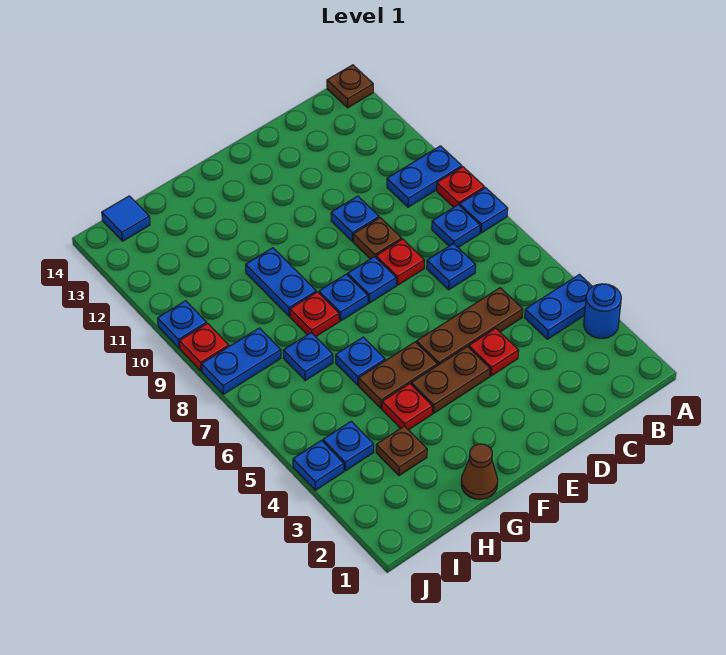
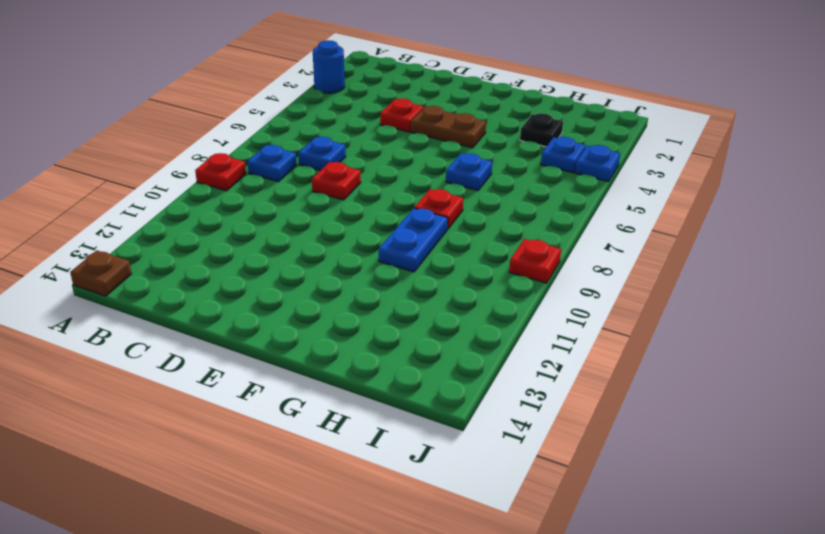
black 1x1 plate [520,113,563,147] -> brown 1x1 plate [376,426,427,476]
none -> blue 1x2 plate [525,274,592,339]
none -> blue 1x1 plate [460,188,508,233]
none -> blue 1x2 plate [387,146,462,207]
none -> brown 1x3 plate [417,288,523,365]

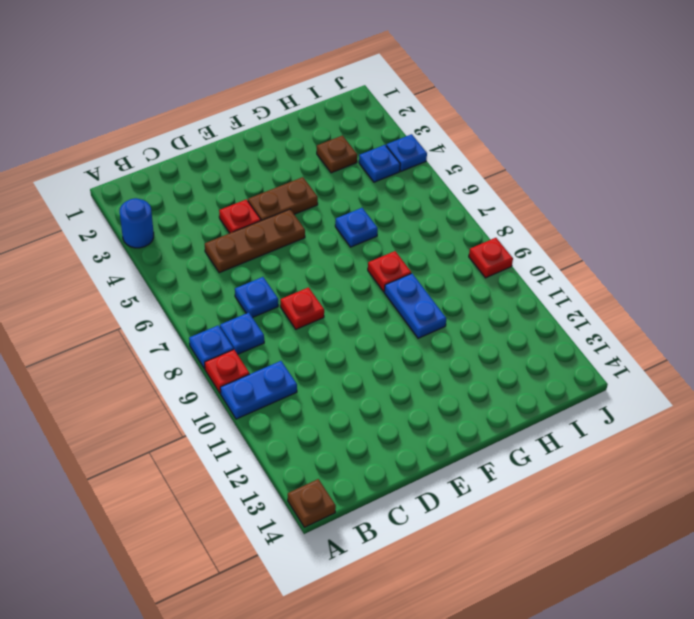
none -> blue 1x2 plate [525,274,592,339]
none -> brown 1x1 plate [353,218,402,259]
none -> blue 1x1 plate [331,196,379,241]
none -> blue 1x1 plate [348,257,396,303]

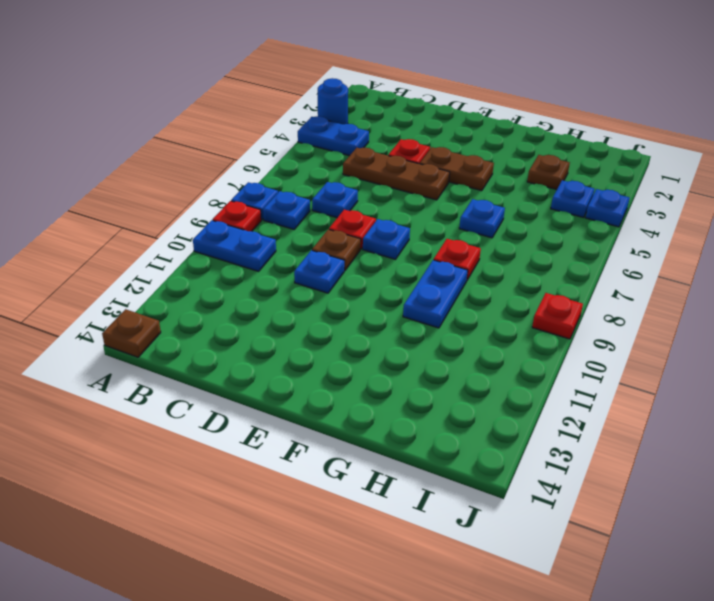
none -> brown 1x2 plate [359,342,438,408]
none -> blue 1x1 plate [319,274,368,321]
none -> brown 1x1 cone [461,444,498,499]
none -> red 1x1 plate [382,384,432,430]

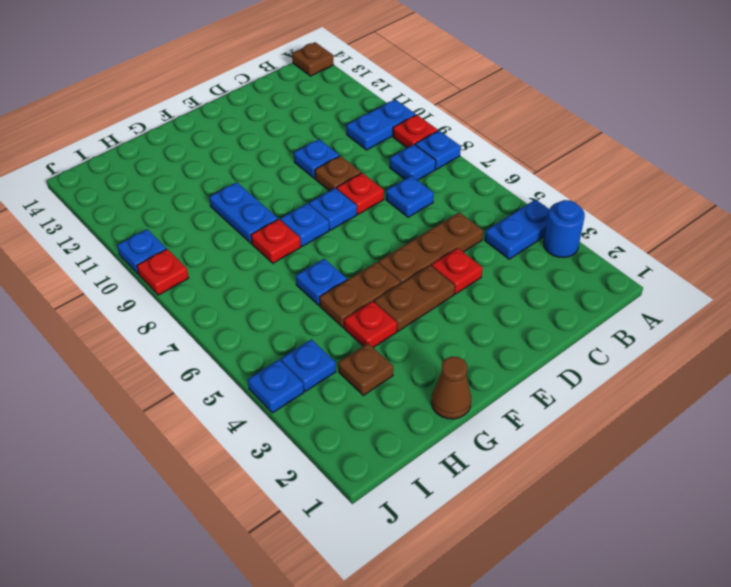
none -> blue 1x1 plate [283,333,333,380]
none -> blue 1x2 plate [202,328,281,394]
none -> blue 1x1 tile [102,196,150,241]

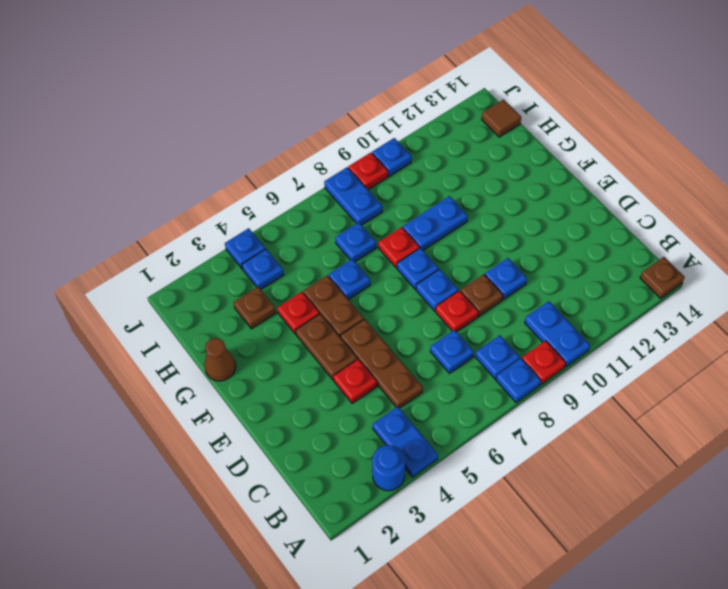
brown 1x1 tile [482,100,521,137] -> blue 1x1 tile [102,196,150,241]

